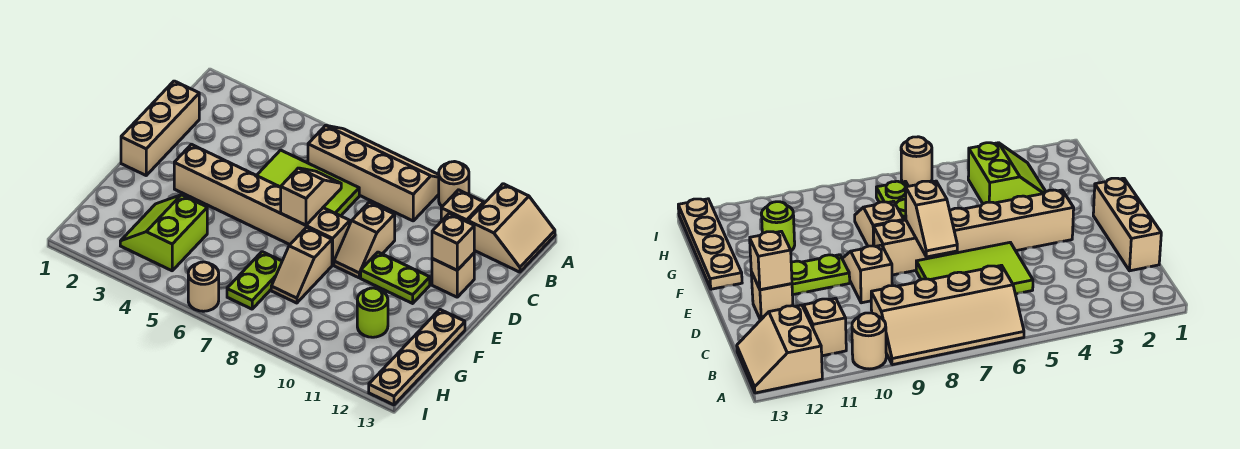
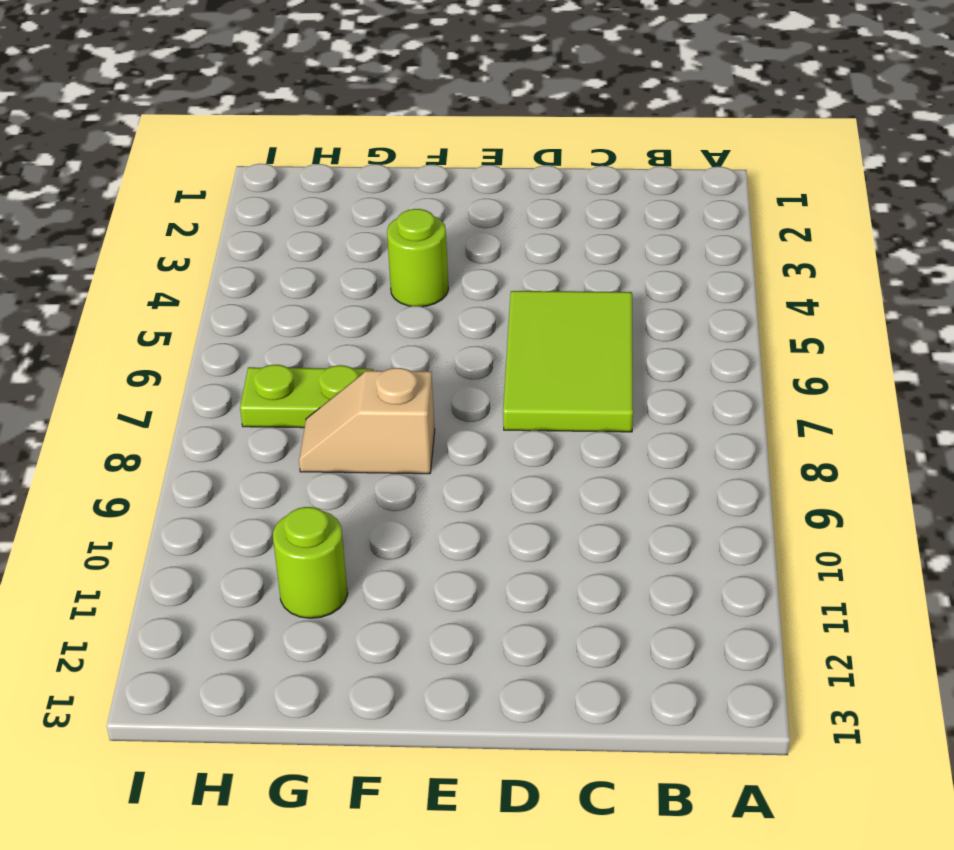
lime 1x1 round brick [387,209,448,307] -> none
none -> tan 2x4 slope [308,125,439,221]
none -> tan 1x1 round brick [439,162,469,206]
none -> tan 2x2 slope [468,184,555,272]

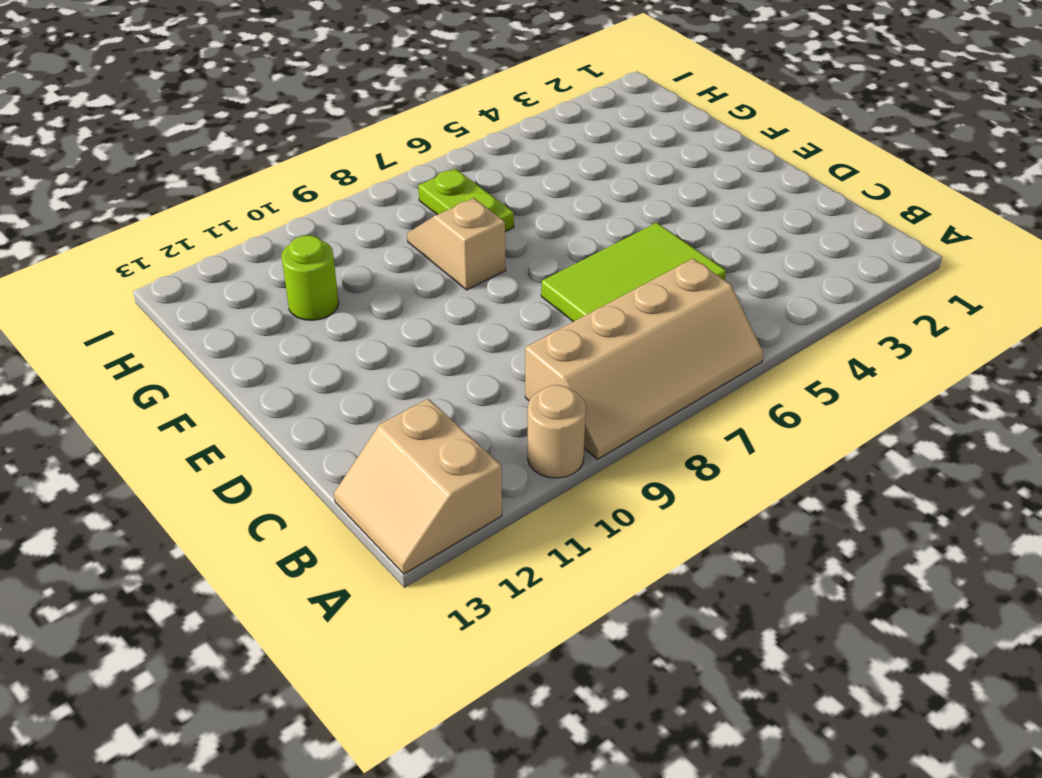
none -> tan 1x1 brick [441,190,484,222]
none -> tan 1x3 brick [121,81,199,175]
none -> tan 1x2 slope [334,202,395,278]

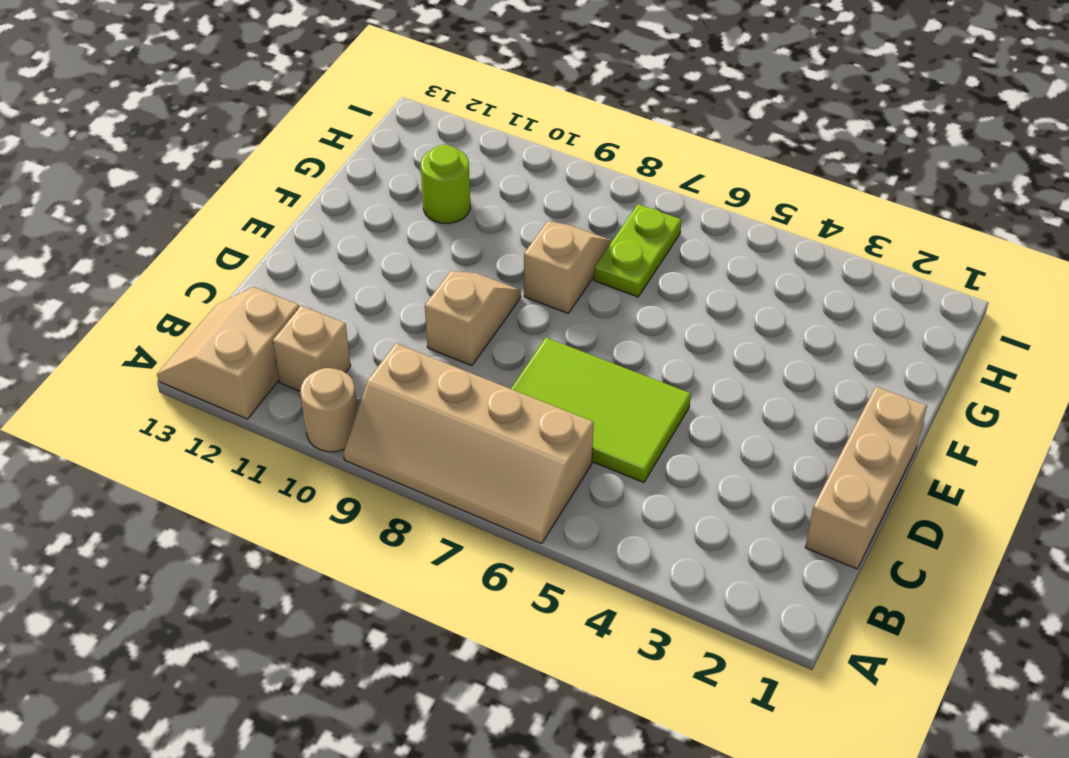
none -> tan 1x1 brick [432,253,474,297]
none -> tan 1x6 brick [174,144,350,265]
none -> lime 1x2 plate [361,252,430,303]

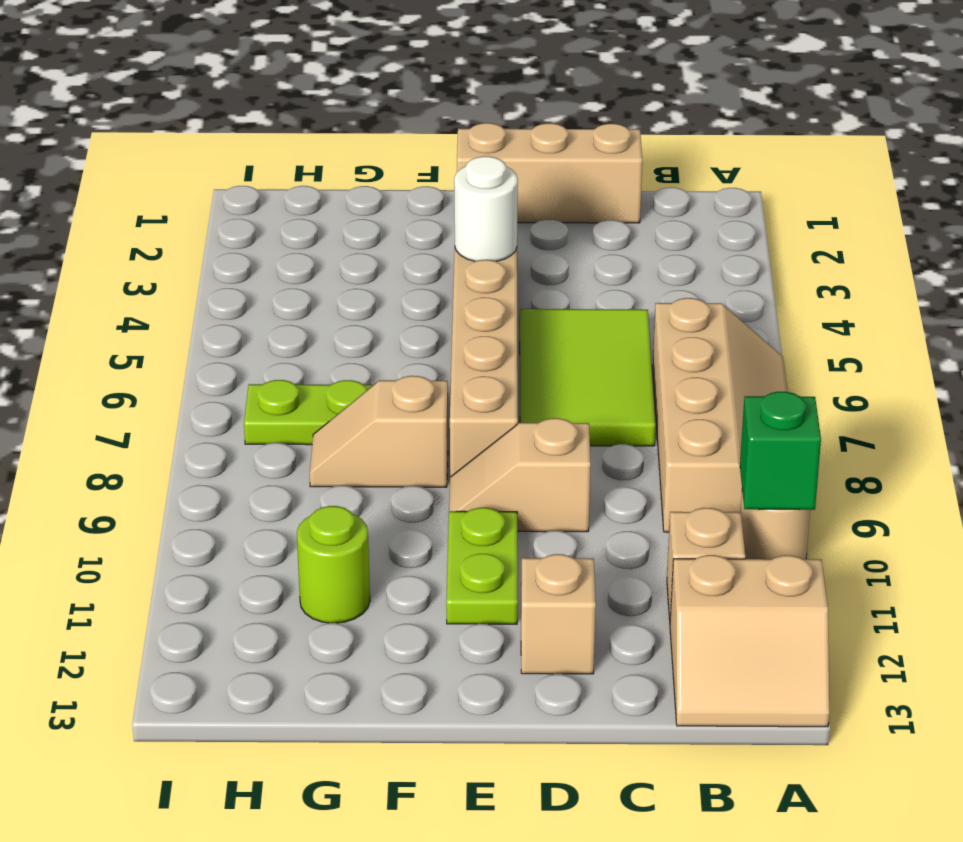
green 1x1 brick [740,392,821,510] -> none
white 1x1 round brick [454,156,518,261] -> none
none -> tan 1x4 plate [369,310,465,405]
none -> lime 2x2 slope [120,195,207,271]
none -> tan 1x1 round brick [188,262,219,311]

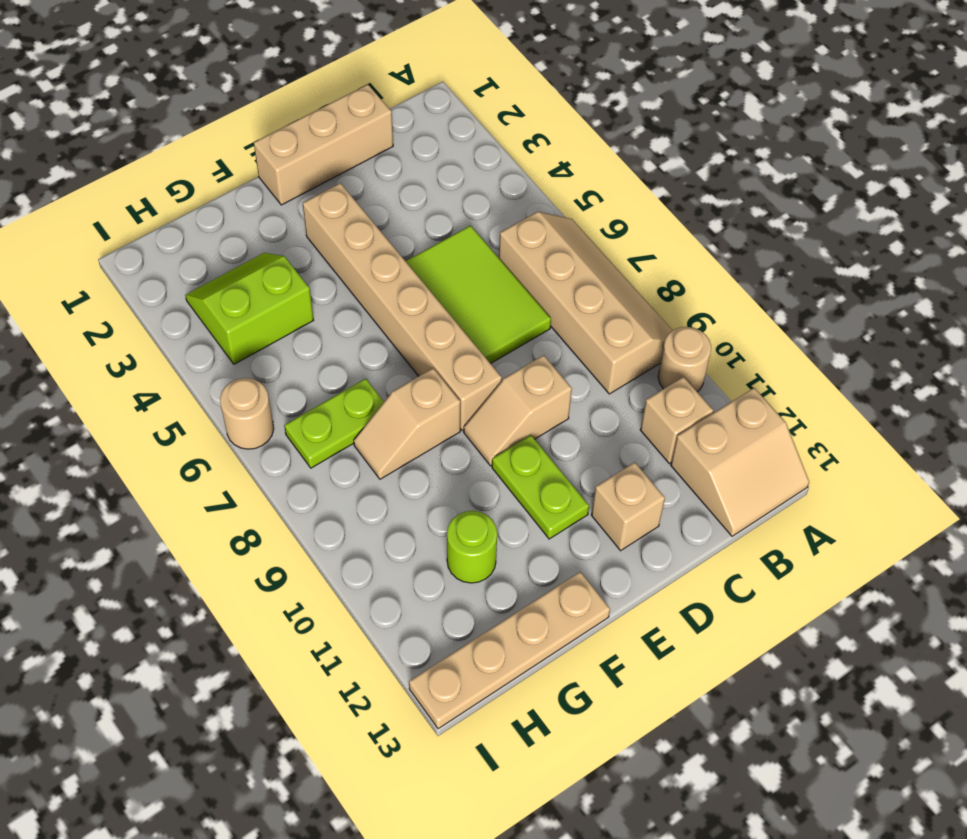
none -> tan 1x2 slope [281,168,341,225]
none -> tan 1x1 brick [432,214,474,270]

